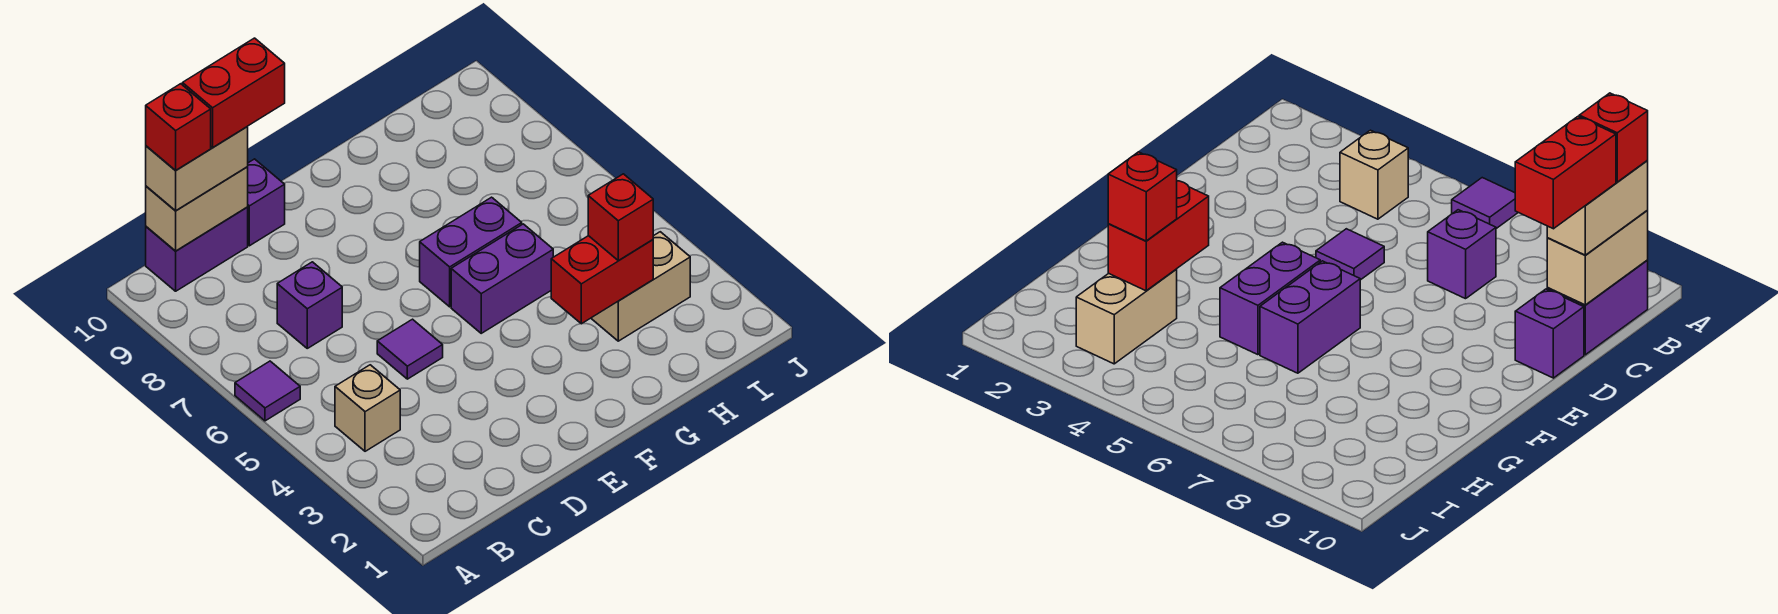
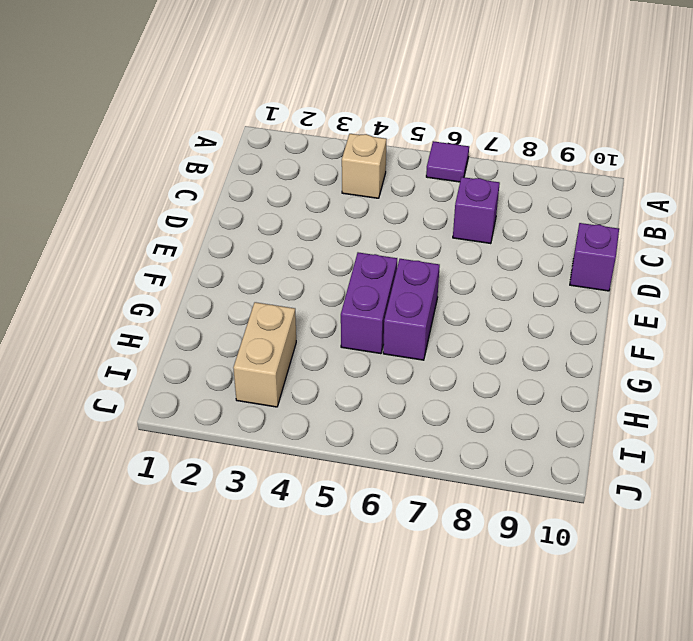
none -> purple 1x2 brick [146,207,248,291]
none -> purple 1x1 tile [377,319,443,379]
none -> tan 1x2 brick [146,167,248,251]

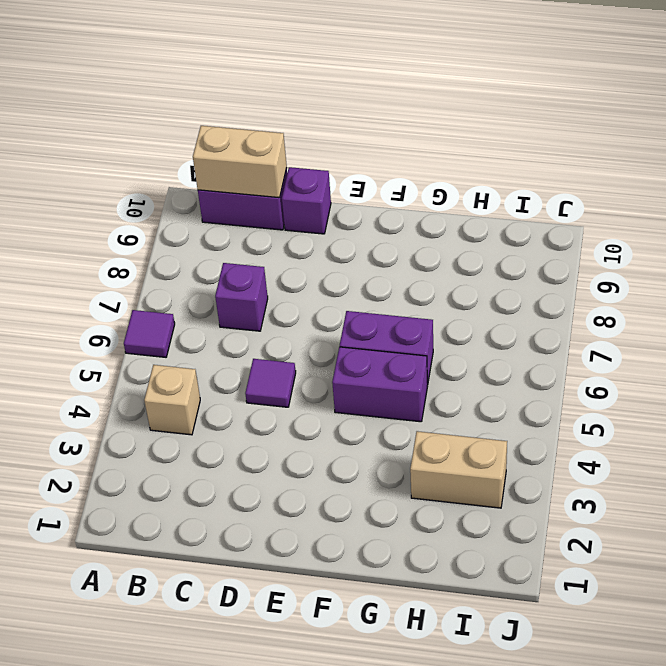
none -> red 1x2 brick [551,236,653,324]
none -> tan 1x2 brick [146,126,248,211]
none -> red 1x1 brick [588,174,653,260]

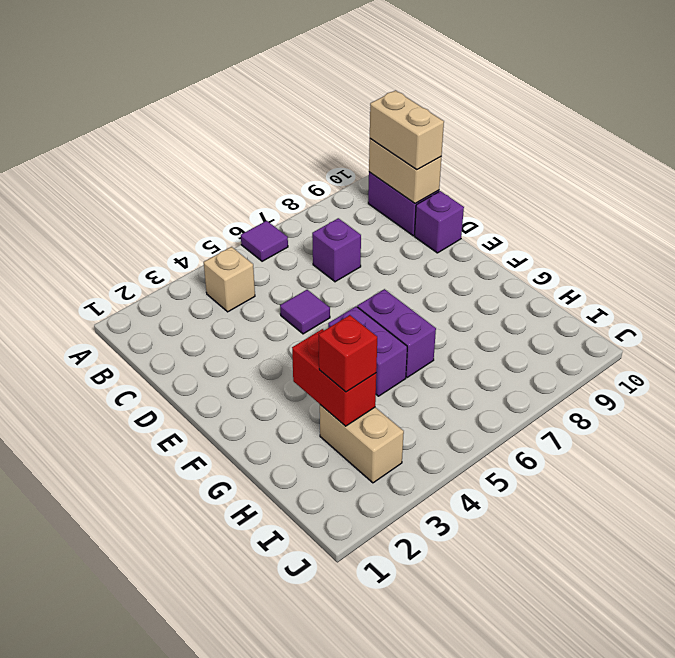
none -> red 1x1 brick [146,84,211,171]
none -> red 1x2 brick [182,38,285,147]

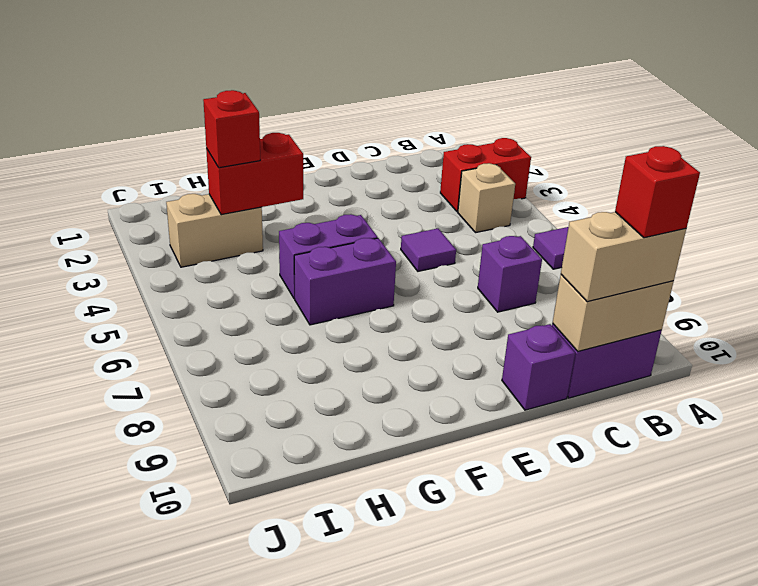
red 1x2 brick [440,138,531,212] -> red 1x2 brick moved to [182,38,285,147]

